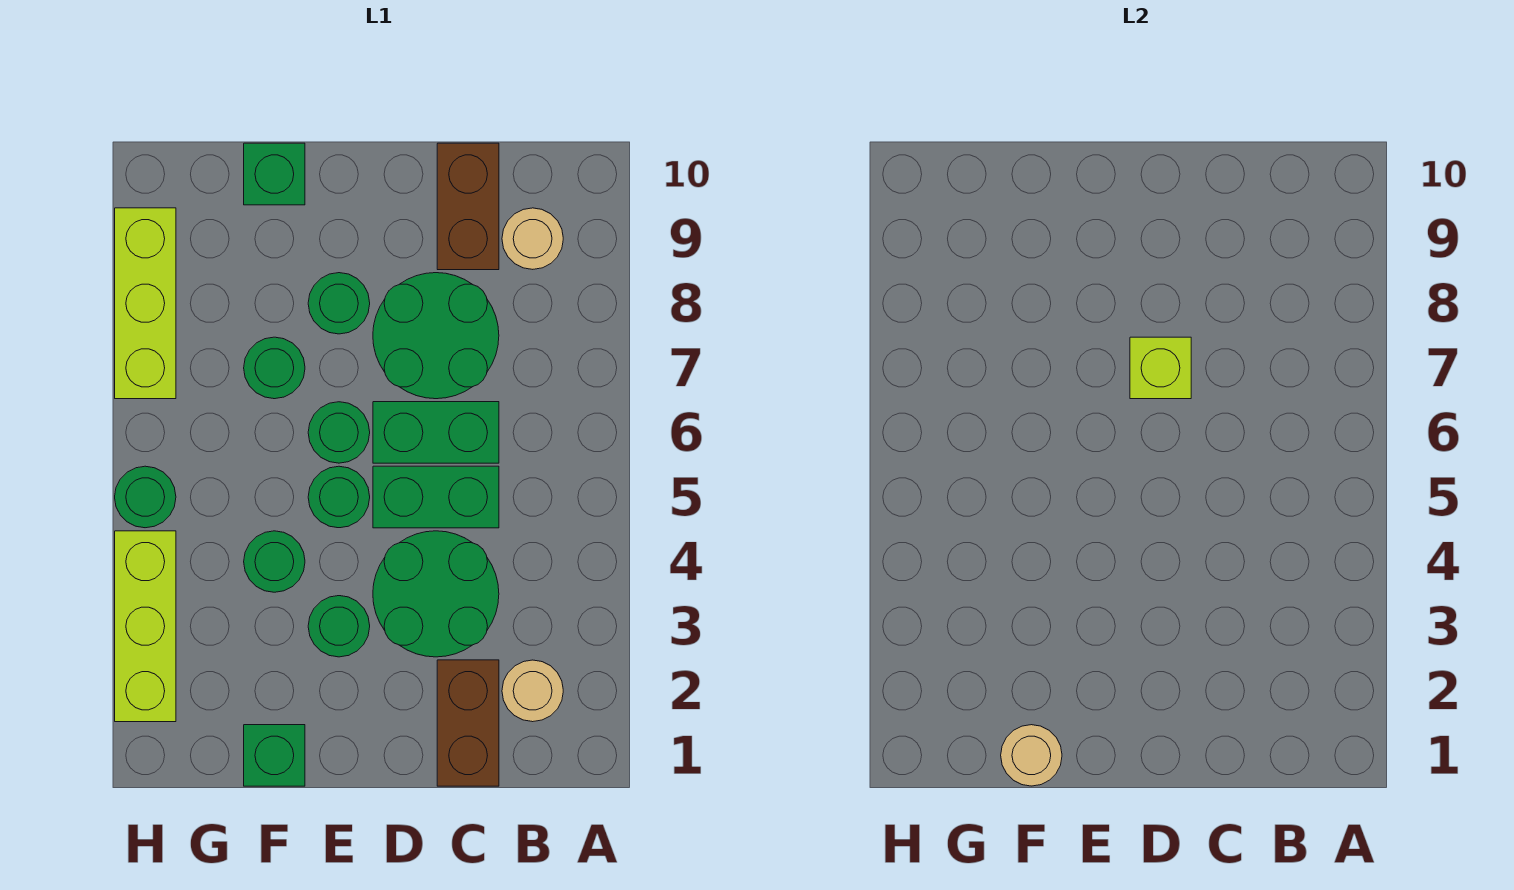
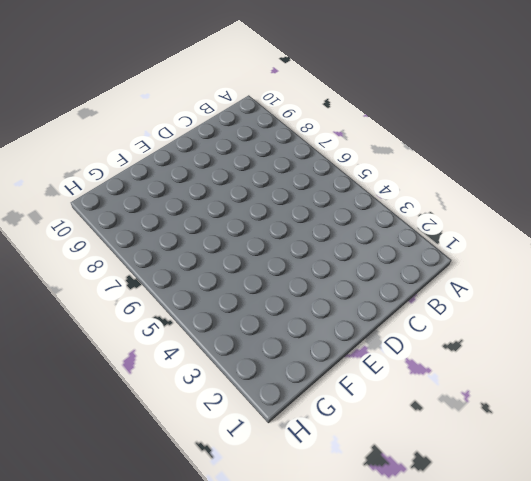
none -> tan 1x1 round brick [502,660,563,722]
none -> tan 1x1 round brick [502,208,563,269]
none -> brown 1x2 brick [437,660,499,786]

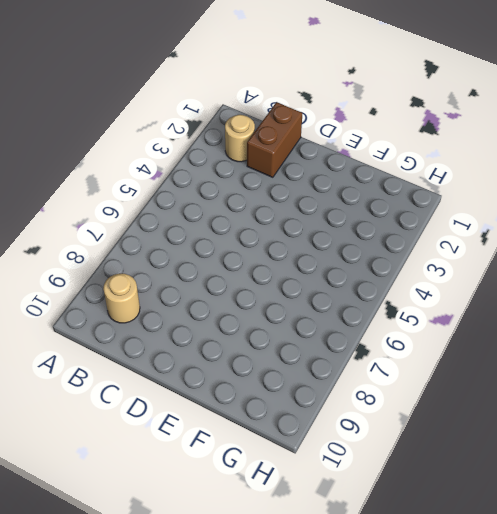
none -> green 2x2 round brick [373,531,499,657]
none -> green 1x2 brick [373,466,499,528]
none -> green 1x2 brick [373,402,499,463]

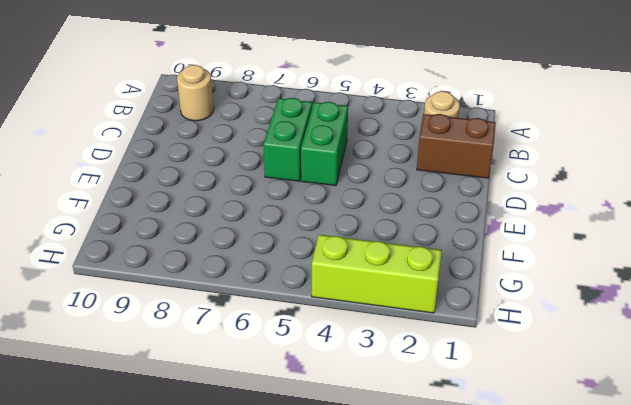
none -> green 2x2 round brick [373,531,499,657]
none -> green 2x2 round brick [373,273,499,399]
none -> brown 1x2 brick [437,143,499,270]

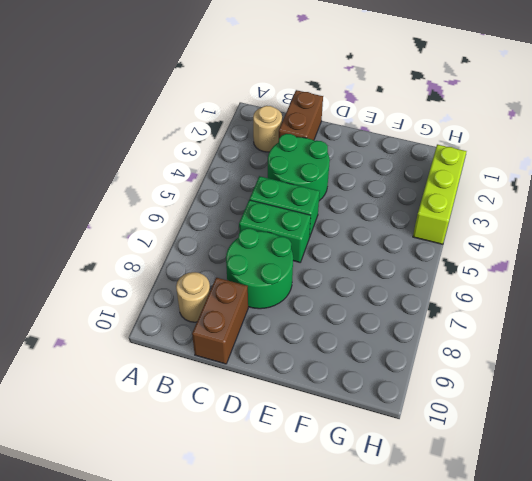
none -> green 1x1 round brick [308,596,370,657]
none -> green 1x1 round brick [308,466,370,528]
none -> green 1x1 round brick [308,402,370,463]

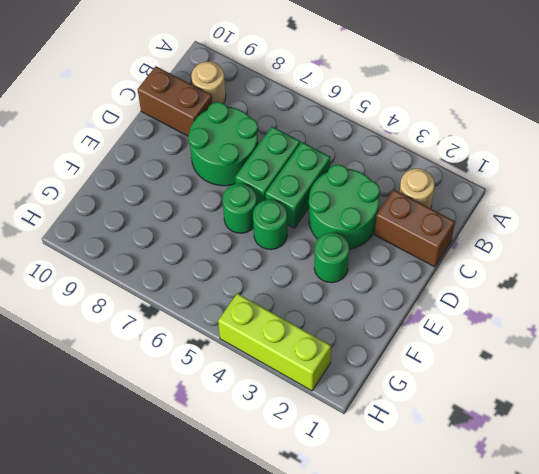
none -> green 1x1 round brick [308,273,370,334]
none -> green 1x1 brick [244,725,305,786]
none -> green 1x1 round brick [244,531,305,592]

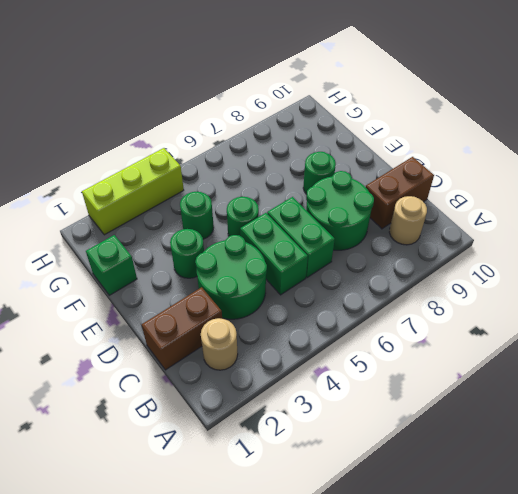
none -> green 1x1 round brick [308,402,370,463]
none -> green 1x1 round brick [244,337,305,399]
none -> green 1x1 brick [244,143,305,205]

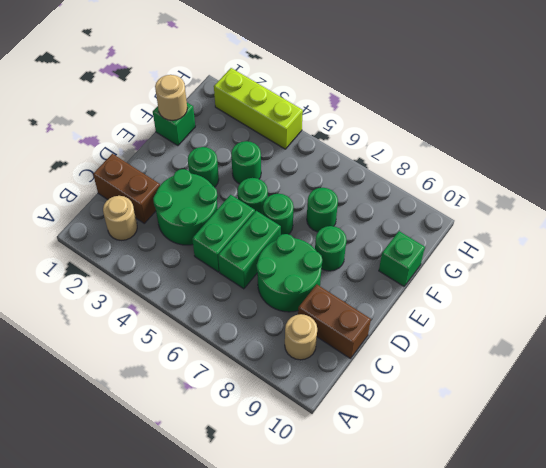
none -> green 1x1 round brick [115,466,176,528]
none -> lime 1x3 brick [115,208,176,399]
none -> lime 1x1 brick [1130,337,1191,399]

